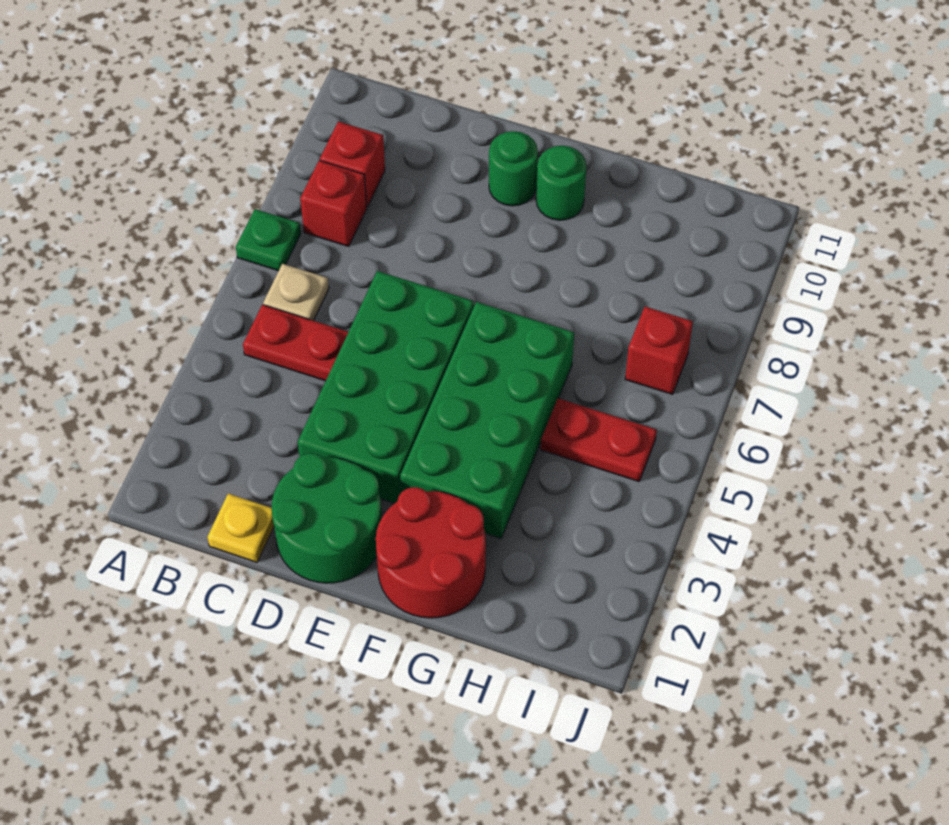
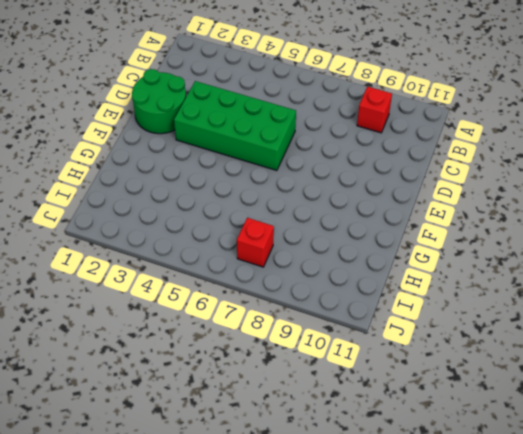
none -> green 1x1 plate [236,209,301,271]
none -> red 1x2 plate [243,305,348,381]
none -> tan 1x1 plate [263,264,329,321]

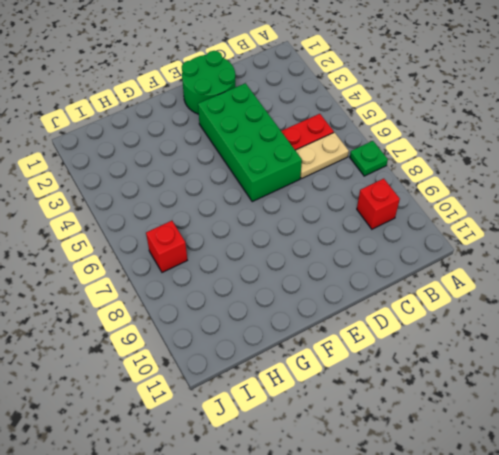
tan 1x2 plate [295,132,349,179] -> tan 1x1 plate [263,264,329,321]
none -> red 1x1 brick [300,160,367,247]
none -> yellow 1x1 plate [207,494,274,562]
none -> green 1x1 round brick [489,131,538,206]

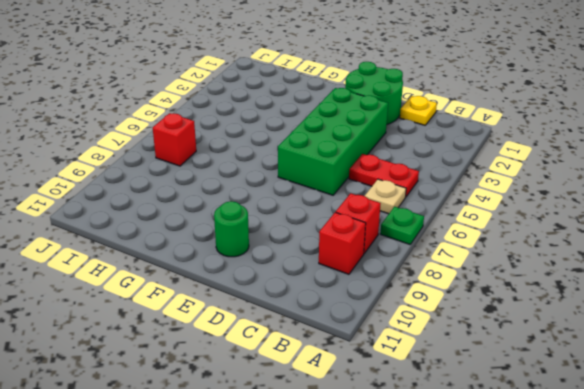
none -> red 2x2 round brick [376,487,486,618]
none -> green 2x4 brick [400,302,574,538]
none -> green 1x1 round brick [536,146,586,220]

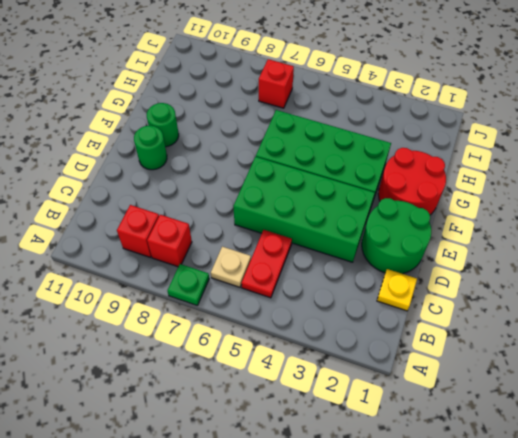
none -> red 1x2 plate [540,398,657,481]

